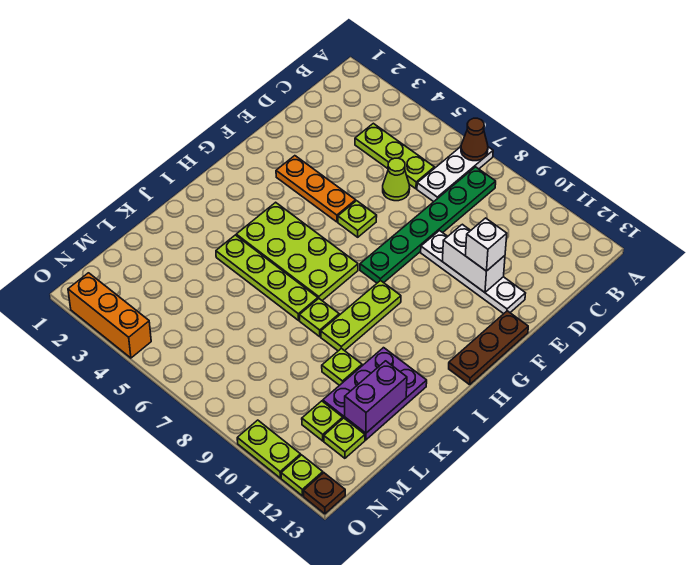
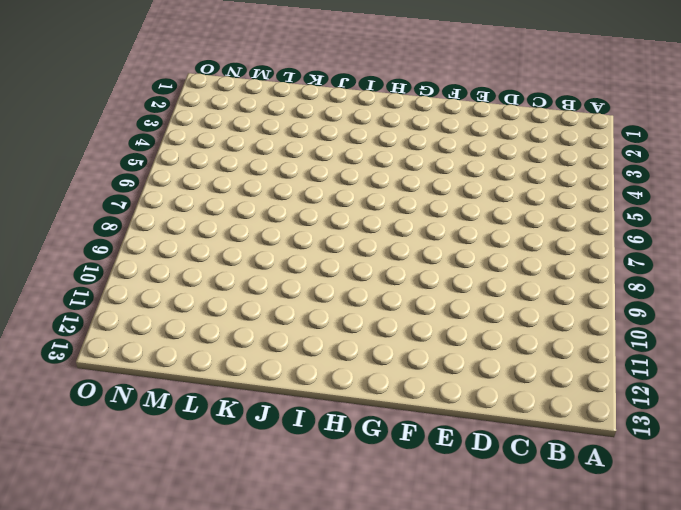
none -> white 1x3 plate [417,147,493,202]
none -> green 1x6 plate [360,167,496,283]
none -> lime 1x3 plate [355,123,434,189]

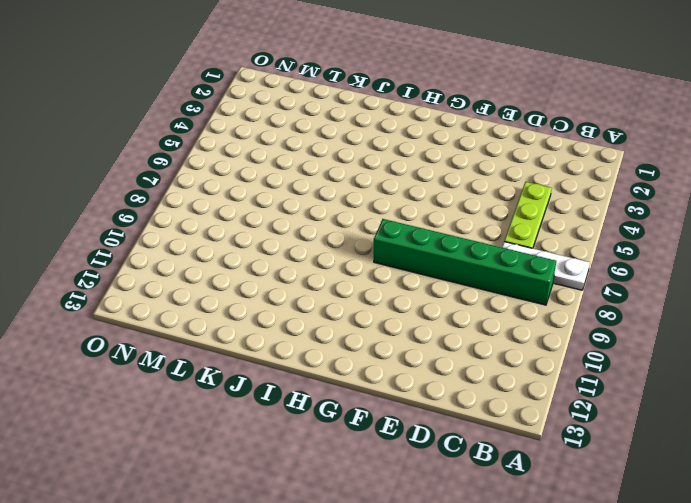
green 1x6 brick [374,219,556,305] -> green 1x6 plate [360,167,496,283]
none -> lime 1x1 cone [383,158,410,201]
none -> white 1x4 plate [421,231,526,314]
none -> orange 1x3 plate [276,156,356,222]

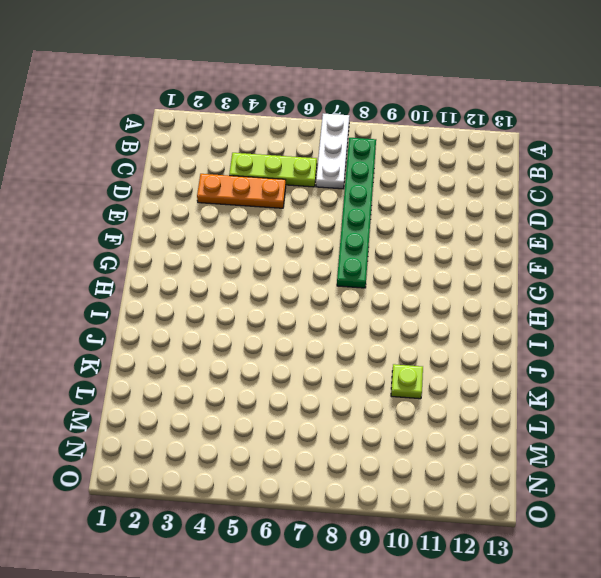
orange 1x3 plate [197,174,286,208] -> orange 1x3 plate moved to [276,156,356,222]
none -> lime 1x1 cone [383,158,410,201]
none -> white 1x4 plate [421,231,526,314]
none -> lime 1x1 plate [338,201,377,237]

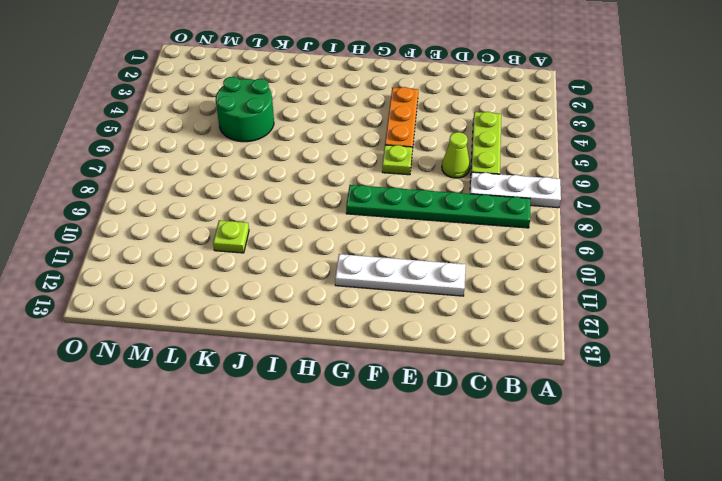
white 1x4 plate [335,254,466,296] -> white 1x4 plate turned to [421,231,526,314]
green 2x2 round brick [216,77,274,142] -> none
none -> brown 1x3 plate [449,311,528,385]
none -> lime 2x4 plate [236,202,358,301]
none -> lime 1x3 plate [321,280,401,351]

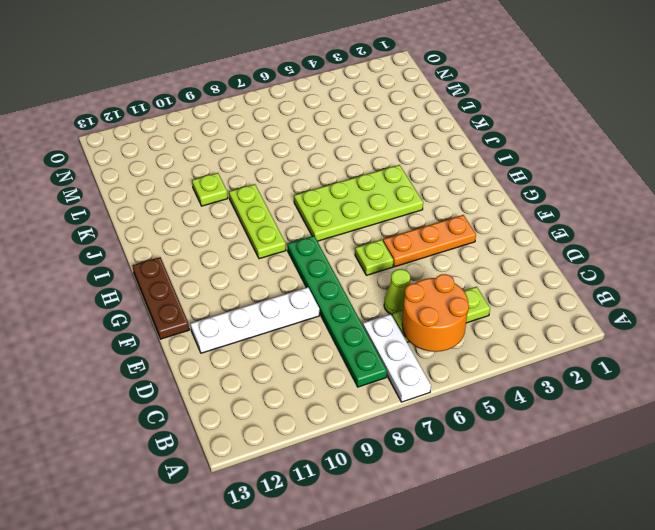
orange 2x2 round brick [402,274,469,352] -> none
none -> lime 1x4 plate [216,235,318,320]
none -> lime 1x1 plate [299,299,339,337]
none -> purple 2x3 plate [323,348,427,440]

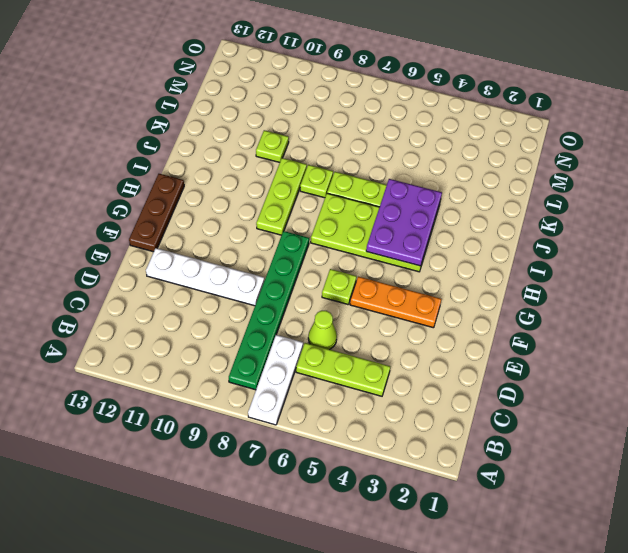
purple 2x3 plate [366,179,442,266] -> purple 2x3 plate moved to [323,348,427,440]
none -> lime 1x1 plate [302,401,343,441]
none -> lime 1x1 plate [324,418,365,458]
none -> orange 1x3 brick [68,273,151,358]

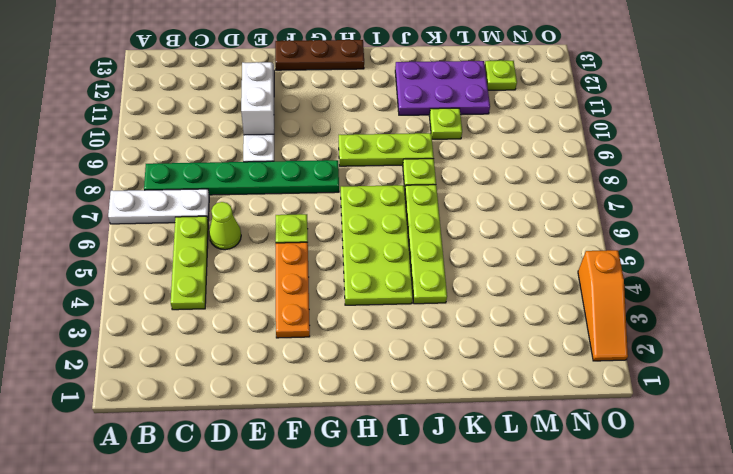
orange 1x3 slope [578,250,628,361] -> orange 1x3 brick [68,273,151,358]
none -> lime 1x1 plate [302,401,343,441]
none -> lime 1x2 plate [237,420,301,478]
none -> lime 1x1 plate [281,455,323,496]

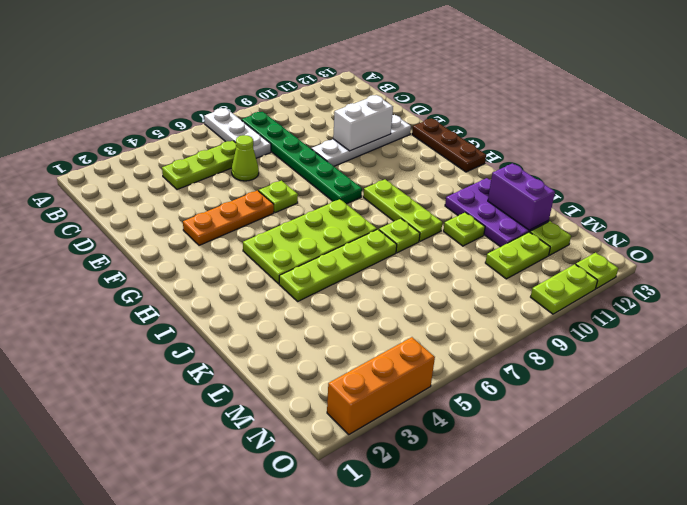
lime 1x2 plate [485,232,550,279] -> lime 1x1 plate [302,401,343,441]
none -> brown 1x1 plate [303,473,345,514]
none -> brown 1x1 cone [461,118,488,161]
none -> white 1x1 brick [465,218,507,271]

